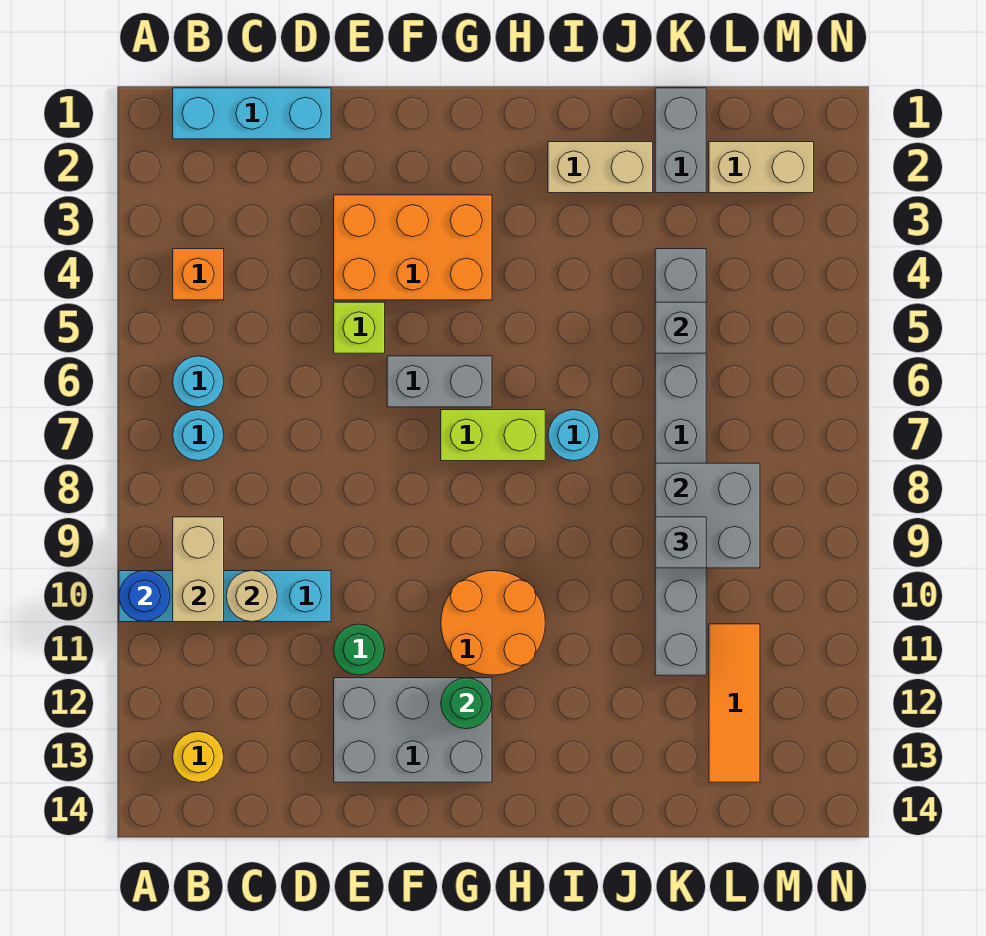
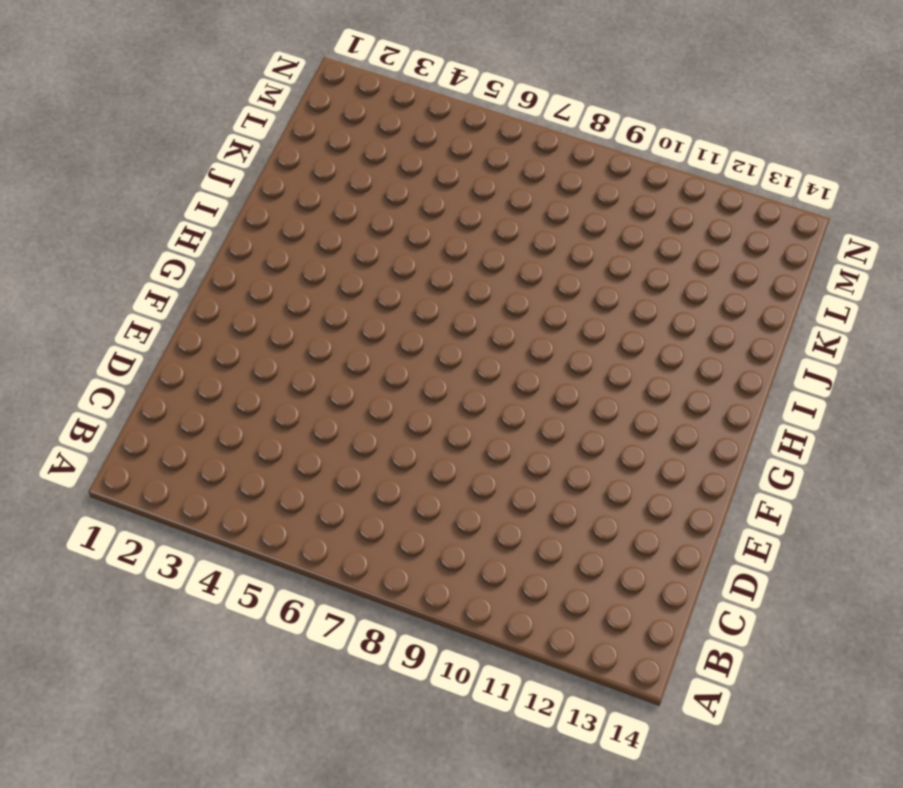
none -> cyan 1x4 brick [119,571,331,622]
none -> cyan 1x3 brick [173,88,331,139]
none -> orange 1x1 brick [173,249,224,300]

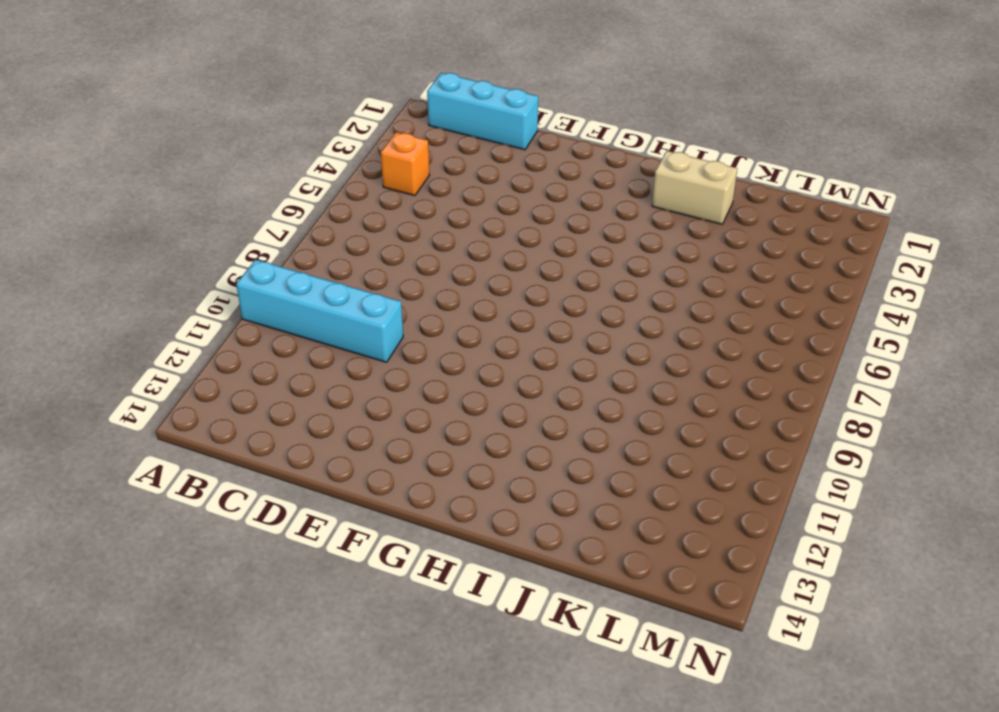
none -> cyan 1x1 round brick [173,356,224,407]
none -> cyan 1x1 round brick [173,410,224,461]
none -> yellow 1x1 round brick [173,731,224,782]

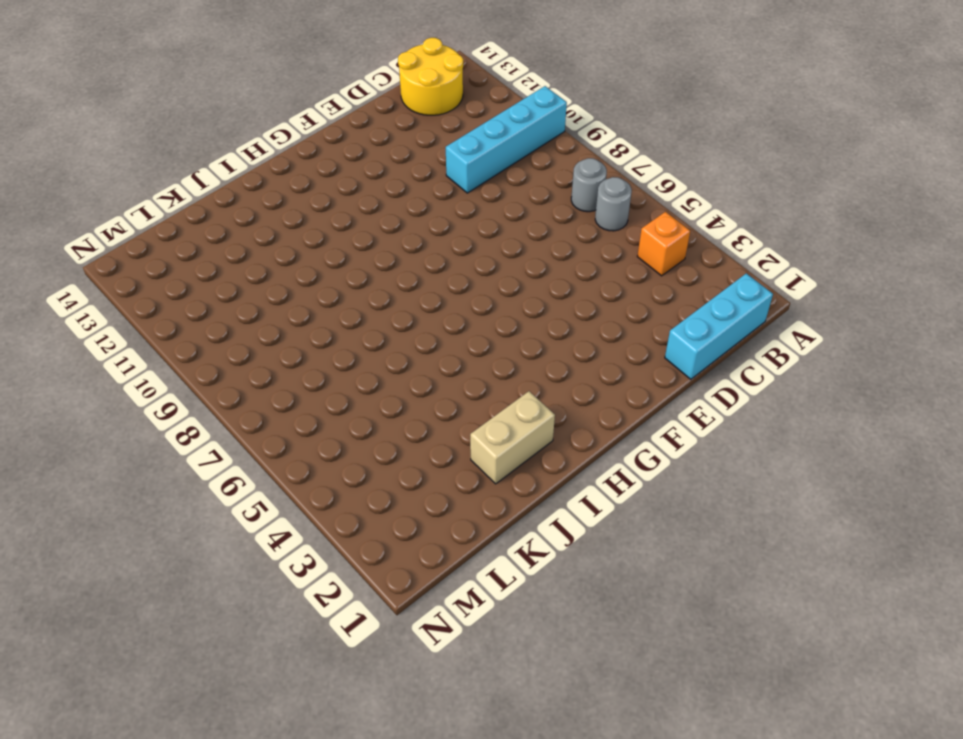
grey 1x1 round brick [595,177,632,231] -> cyan 1x1 round brick [173,356,224,407]
grey 1x1 round brick [571,158,607,212] -> cyan 1x1 round brick [173,410,224,461]
yellow 2x2 round brick [398,38,463,115] -> yellow 1x1 round brick [173,731,224,782]
none -> orange 2x3 brick [334,195,492,300]
none -> lime 1x1 brick [334,302,385,353]
none -> green 1x1 round brick [334,624,385,675]

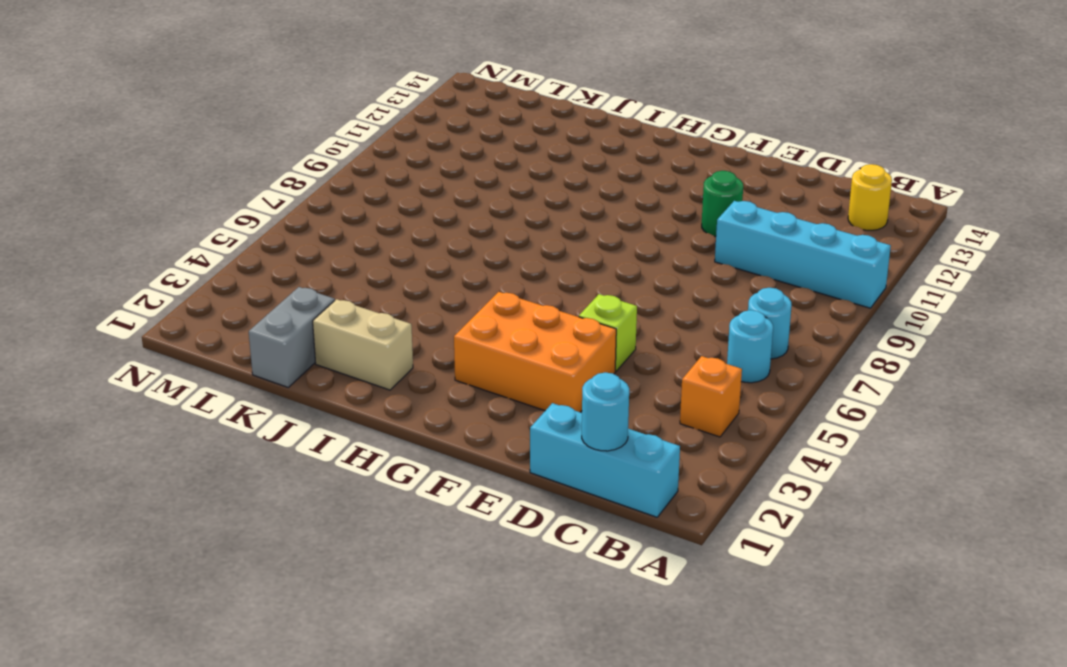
cyan 1x1 round brick [582,372,629,451] -> cyan 1x1 round brick moved to [548,410,599,461]
none -> grey 2x3 brick [334,678,492,782]
none -> grey 1x2 brick [387,356,492,407]
none -> lime 1x2 brick [441,410,545,461]

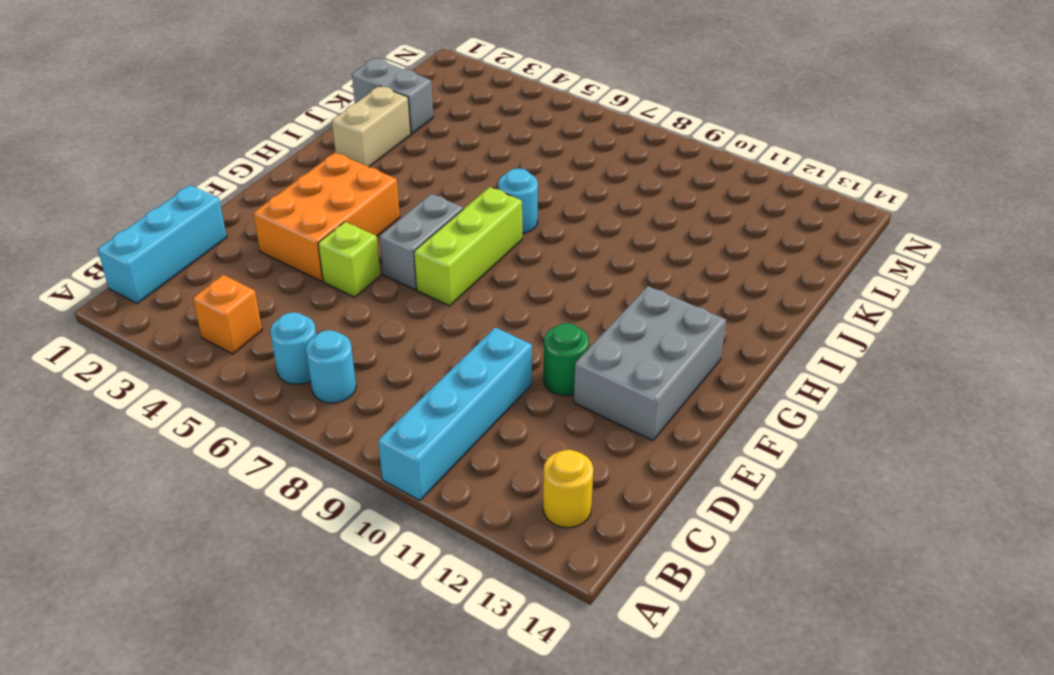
lime 1x3 brick [414,187,522,306] -> lime 1x2 brick [441,410,545,461]
none -> orange 2x2 round brick [441,571,545,675]
none -> grey 1x8 brick [655,249,706,675]
none -> tan 1x2 brick [709,142,814,193]

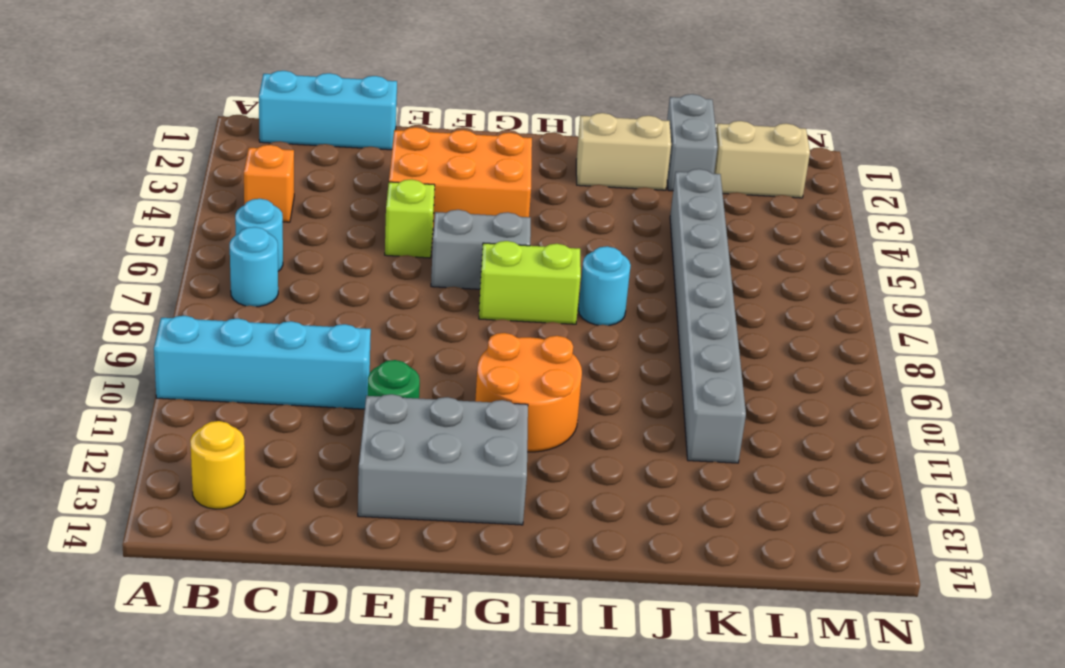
none -> orange 1x3 tile [709,624,760,782]
none -> blue 1x1 round brick [119,571,170,622]
none -> tan 1x2 brick [173,517,224,622]

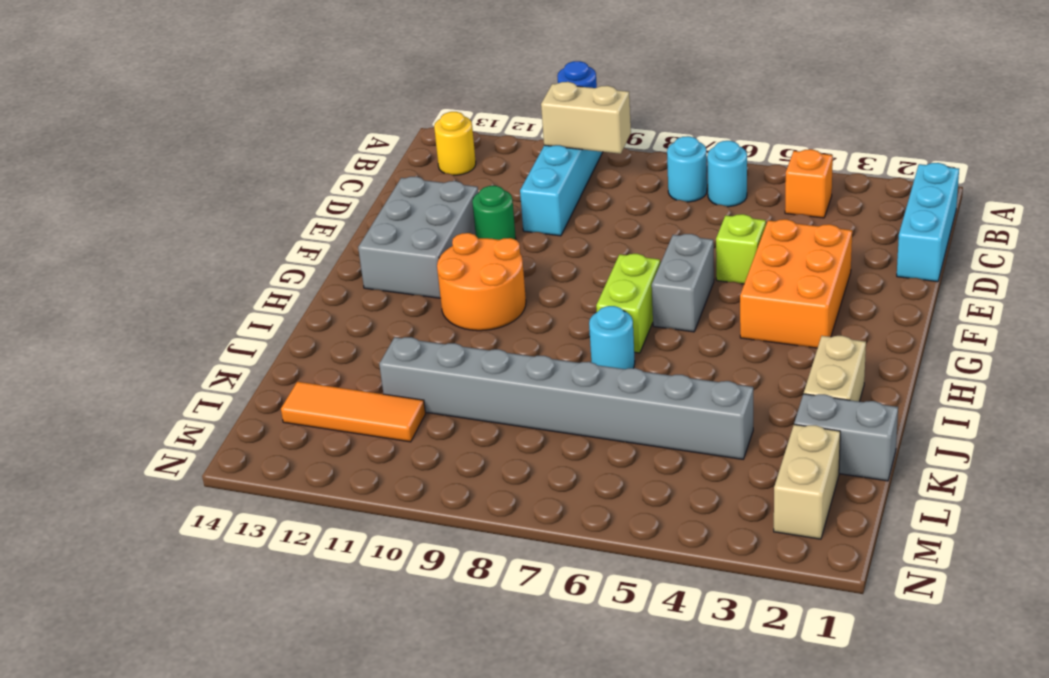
none -> tan 1x1 round brick [226,571,277,622]
none -> green 1x1 round brick [441,678,492,729]
none -> grey 1x1 brick [655,302,706,353]

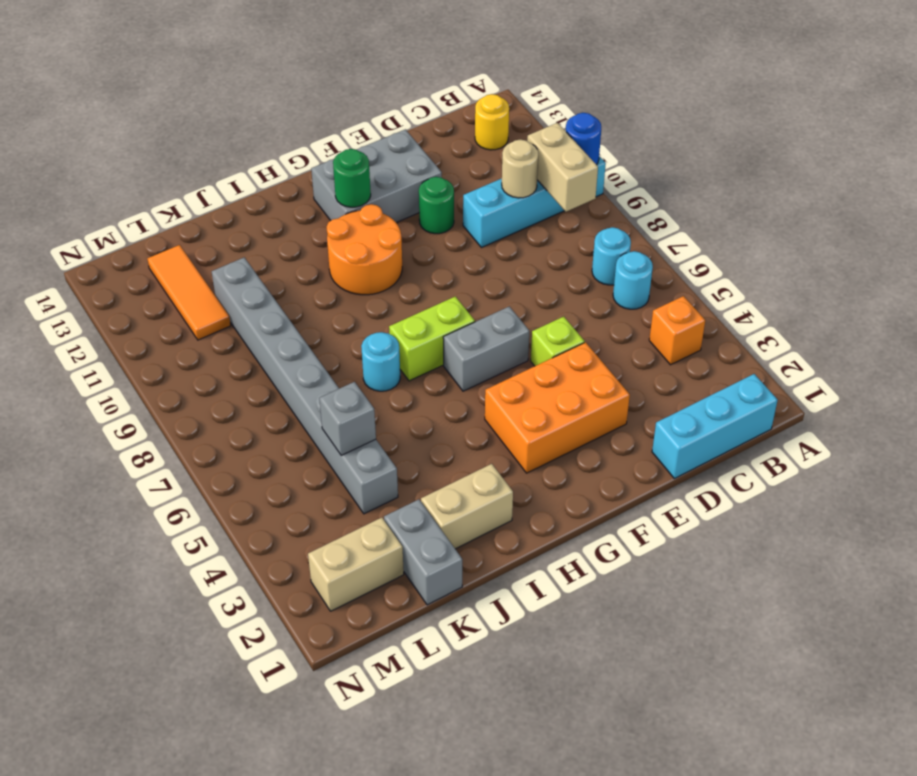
none -> grey 2x2 brick [655,463,760,568]
none -> grey 1x1 brick [655,517,706,568]

